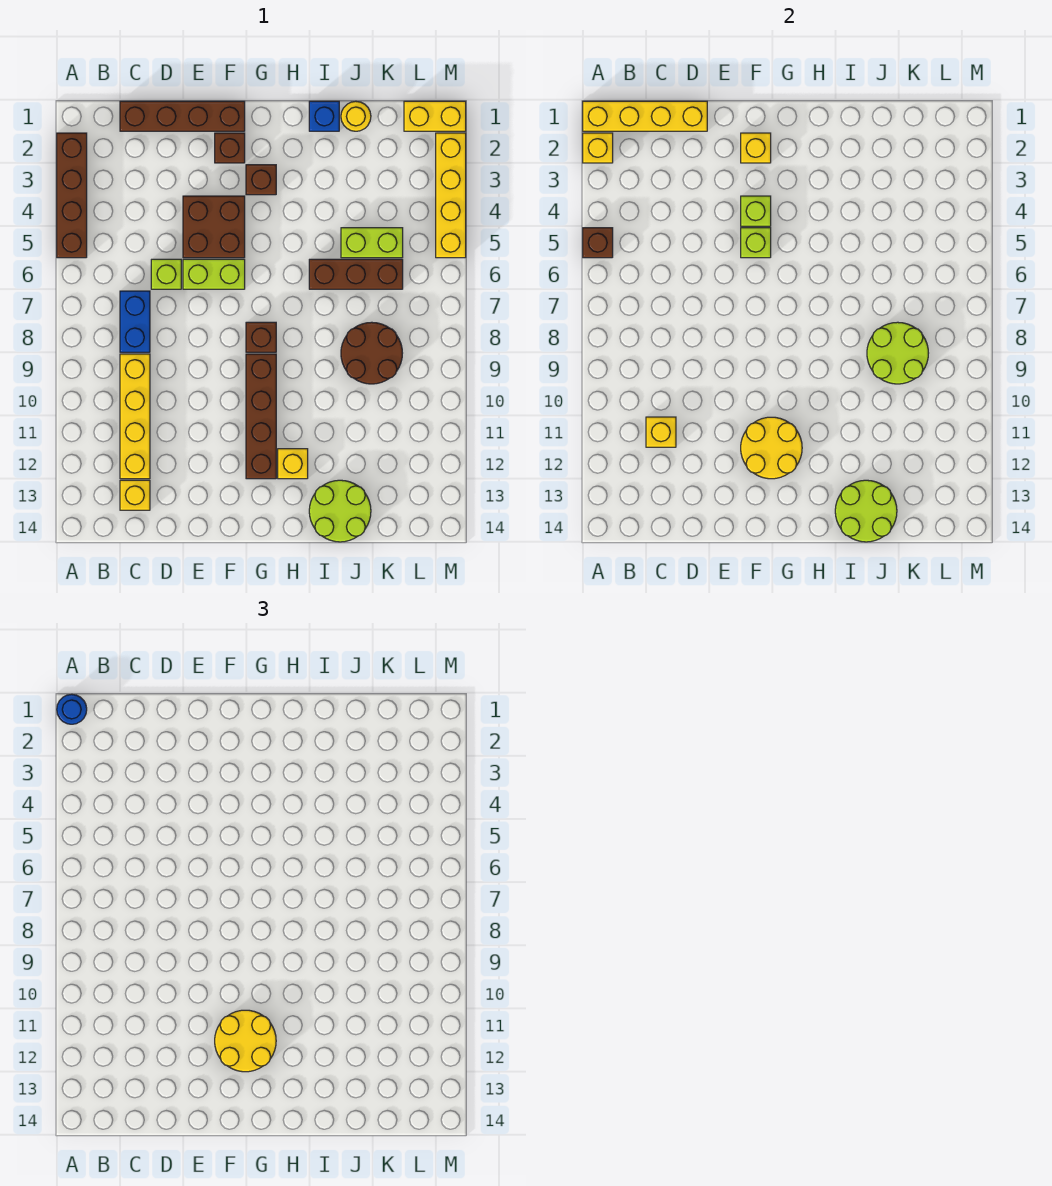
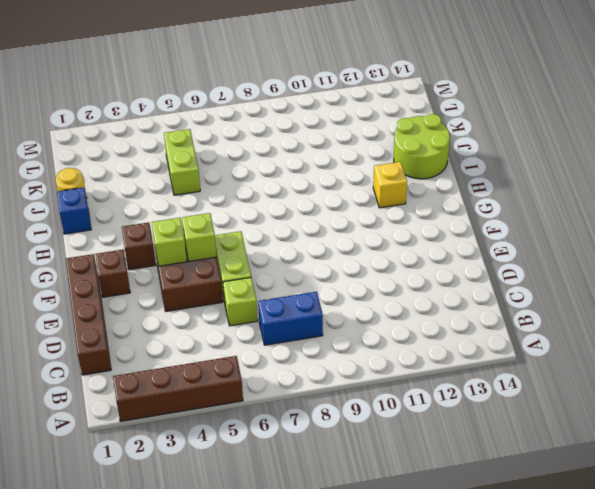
none -> yellow 1x4 brick [120,354,150,479]
none -> yellow 1x1 brick [120,480,150,510]
none -> brown 1x1 brick [246,322,276,352]
none -> brown 1x4 brick [246,354,276,479]

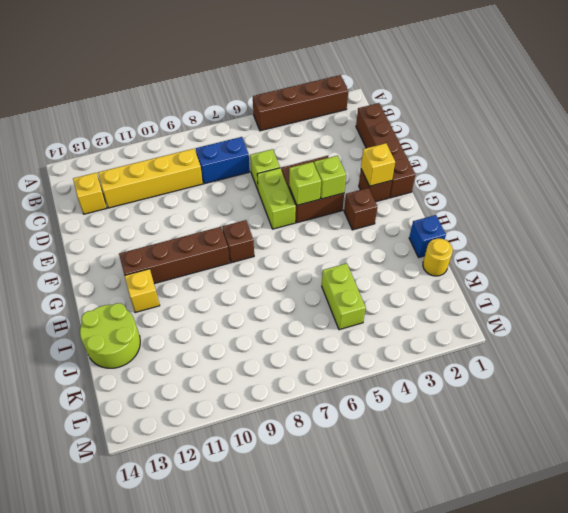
none -> brown 1x3 brick [309,259,403,289]
none -> brown 2x2 round brick [341,322,402,384]
none -> yellow 1x2 brick [404,101,466,131]
none -> yellow 1x4 brick [436,133,466,258]

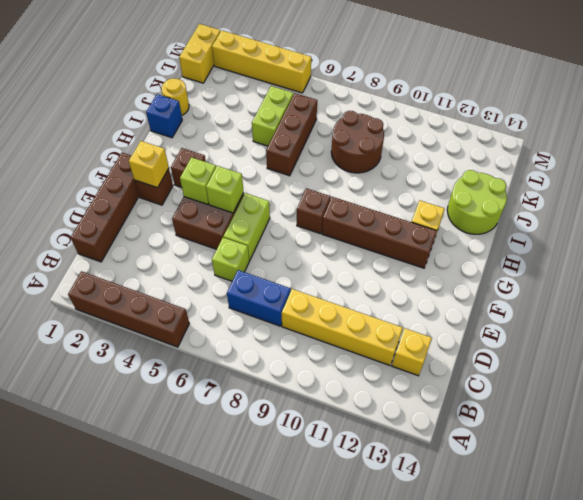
none -> yellow 1x4 brick [583,101,707,131]
none -> yellow 1x1 brick [583,133,613,163]
none -> brown 1x1 brick [583,228,613,258]
none -> yellow 1x1 brick [646,417,676,447]

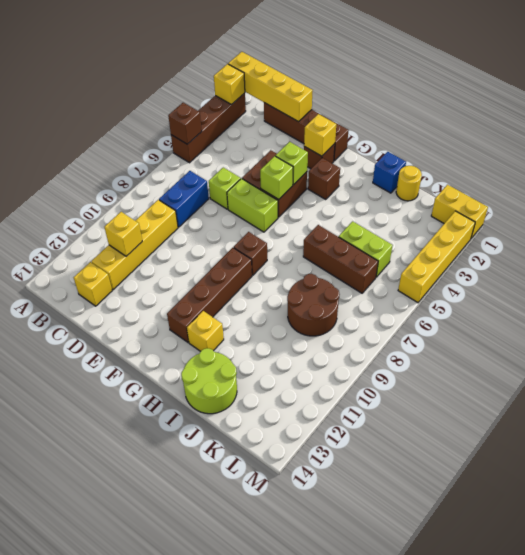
none -> yellow 2x2 round brick [741,417,802,479]
none -> lime 2x2 round brick [835,480,897,542]
none -> lime 2x2 round brick [867,322,928,384]
none -> blue 1x1 round brick [57,694,87,724]

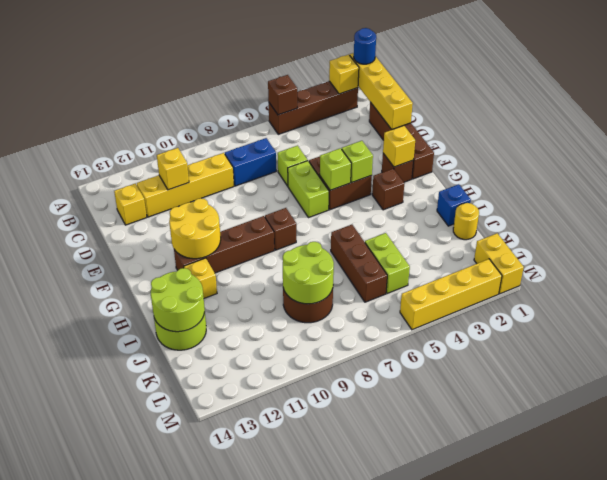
none -> yellow 2x2 round brick [215,1010,276,1072]

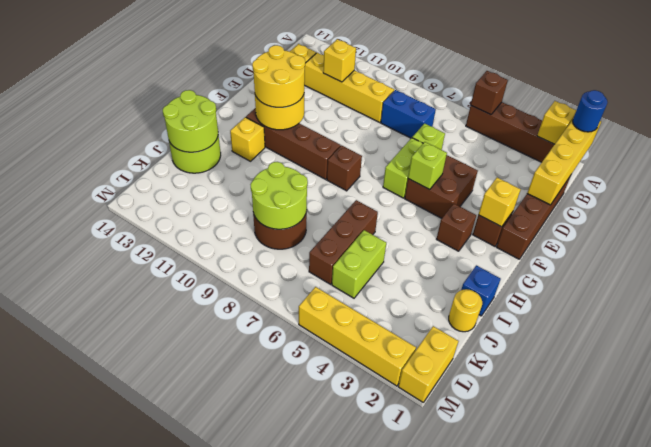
none -> lime 1x1 brick [741,196,771,226]

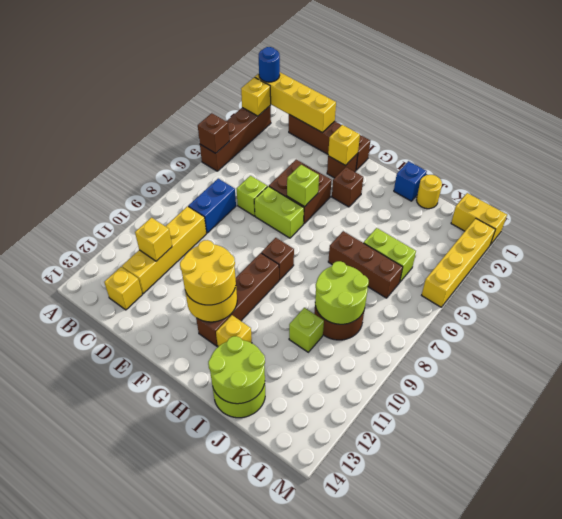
lime 1x1 brick [289,308,324,352] -> lime 1x1 brick moved to [741,196,771,226]

